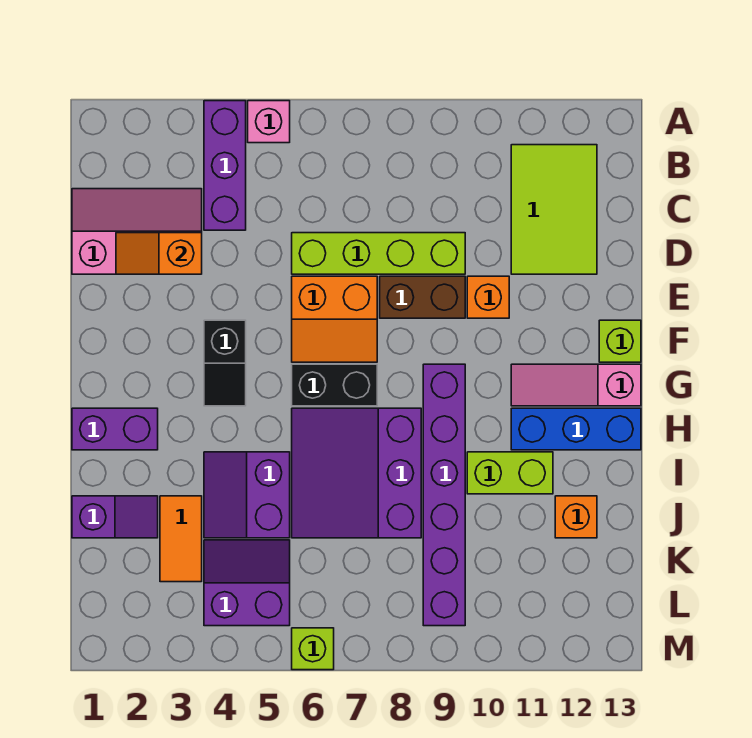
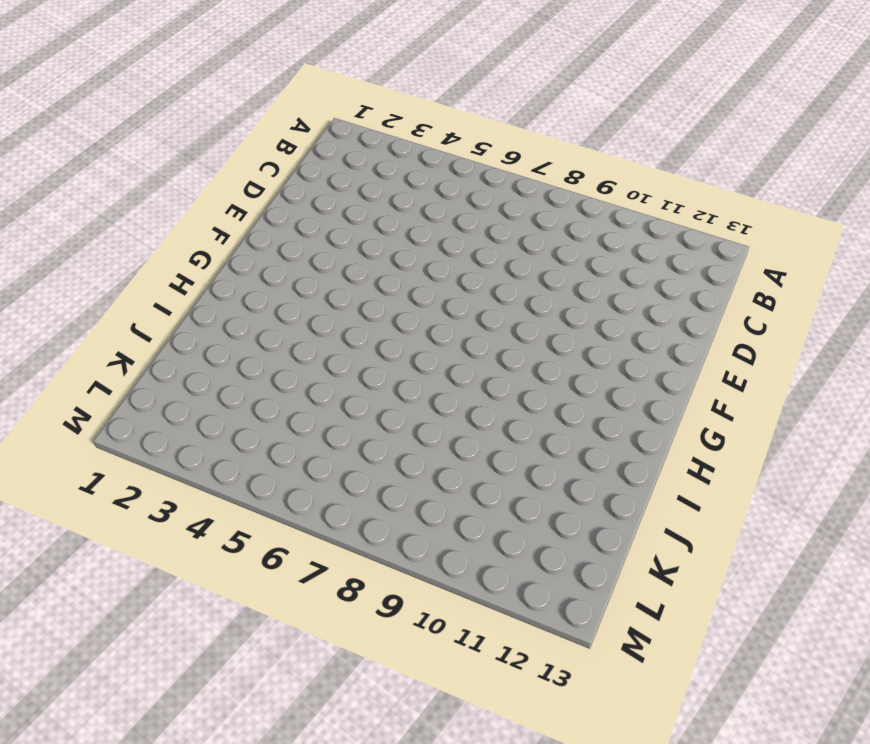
none -> purple 1x3 brick [204,101,246,230]
none -> pink 1x1 brick [248,101,290,143]
none -> lime 2x3 tile [511,145,597,274]

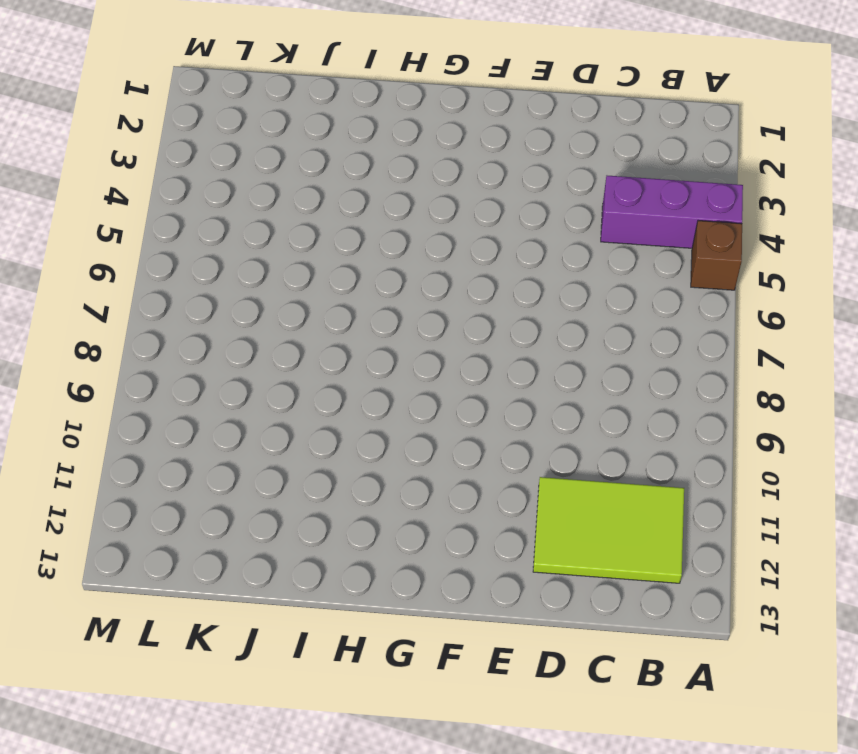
brown 1x1 brick [691,221,742,290] -> pink 1x1 brick [248,101,290,143]
none -> pink 2x3 slope [72,189,202,274]
none -> lime 1x4 brick [292,233,465,274]
none -> orange 2x2 slope [292,276,377,362]

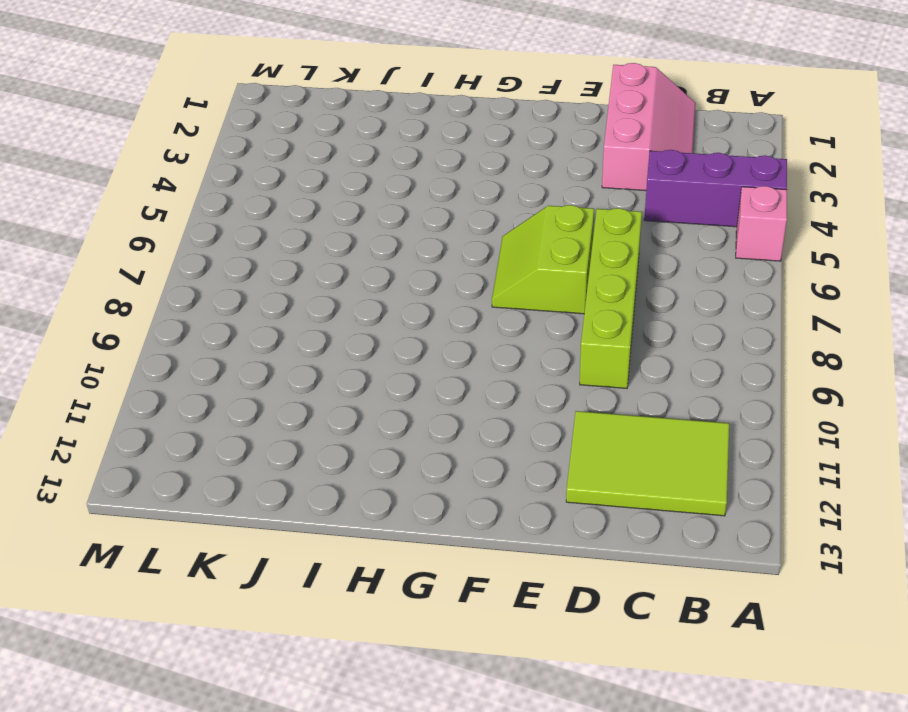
lime 2x2 slope [492,205,594,314] -> orange 2x2 slope [292,276,377,362]
none -> brown 1x2 brick [380,276,465,318]
none -> orange 1x1 brick [467,276,509,318]
none -> black 1x2 slope [204,320,246,406]

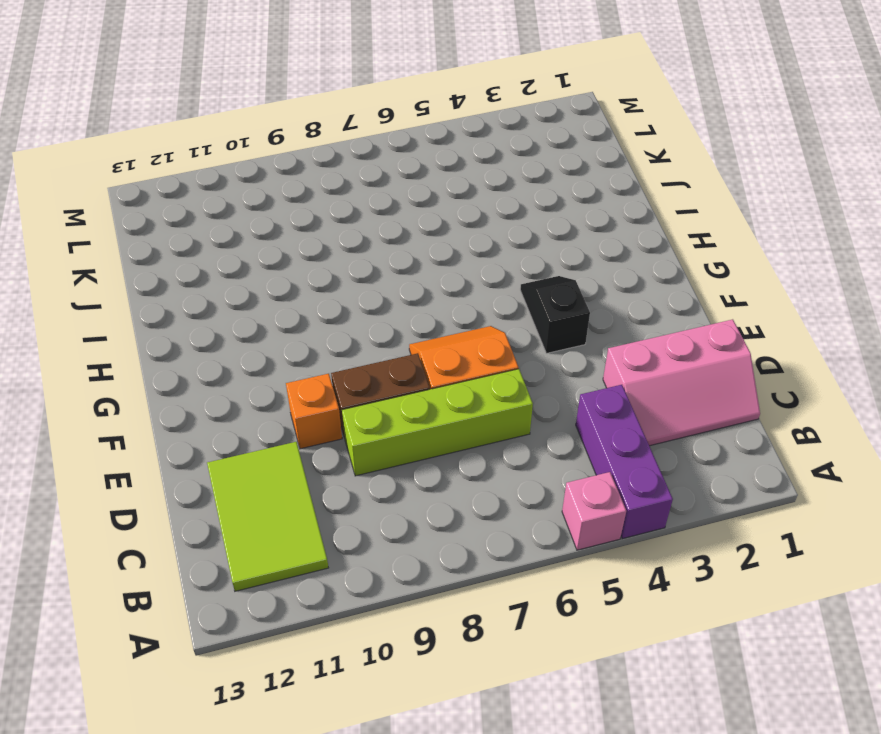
none -> lime 1x1 brick [599,320,641,362]
none -> black 1x2 brick [292,364,377,406]
none -> purple 1x6 brick [423,364,465,626]

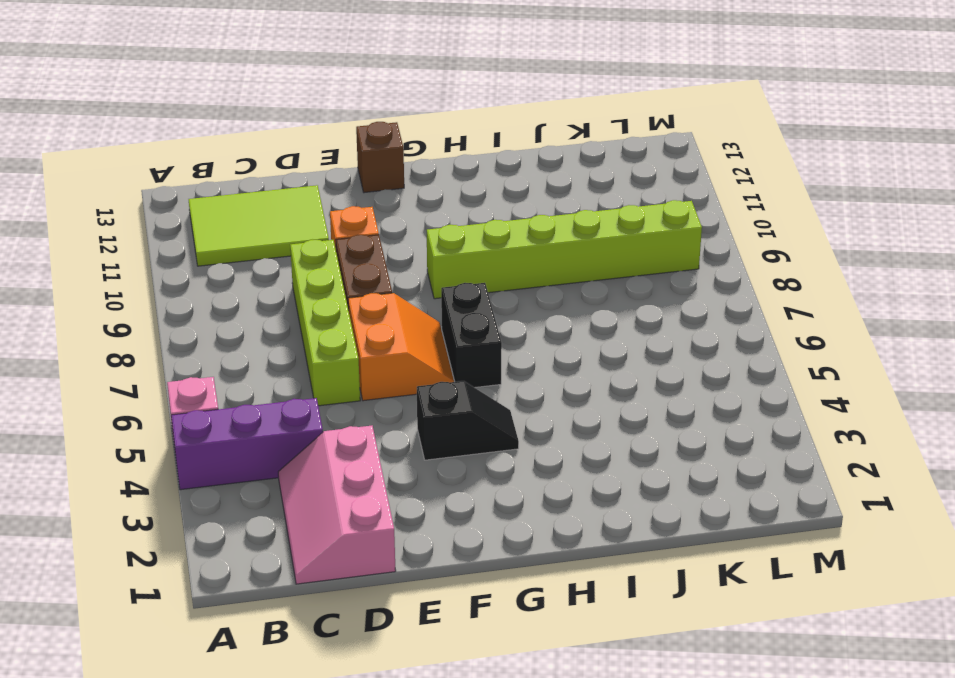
brown 1x1 brick [356,122,404,193] -> lime 1x1 brick [599,320,641,362]
lime 1x6 brick [427,200,702,299] -> purple 1x6 brick [423,364,465,626]
none -> pink 1x3 slope [511,364,641,406]
none -> purple 1x2 brick [72,408,158,450]
none -> purple 3x3 slope [292,408,421,538]

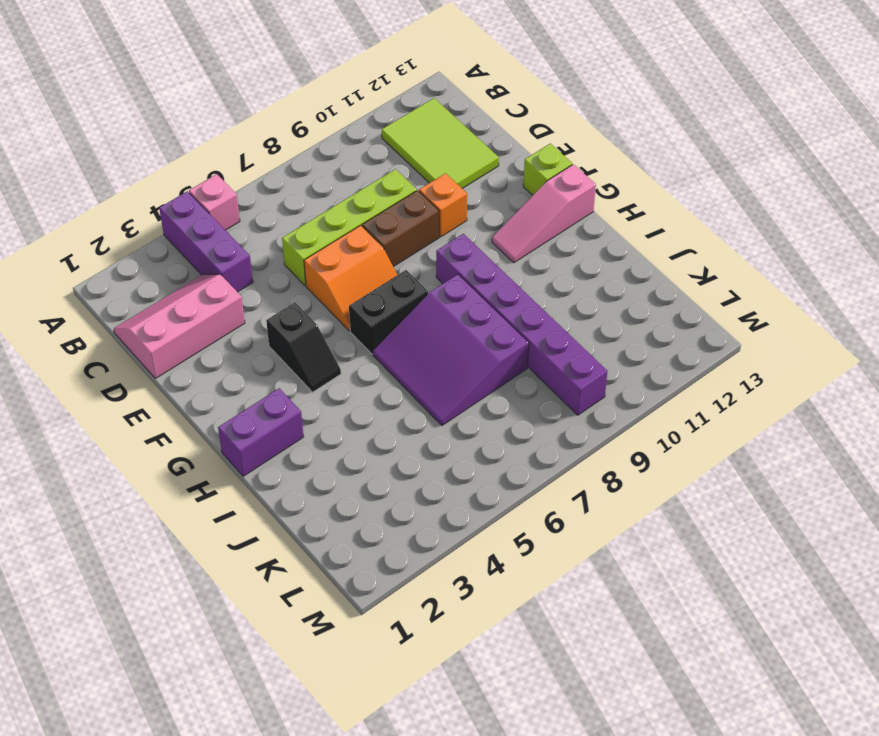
none -> blue 1x3 brick [511,408,641,450]
none -> purple 2x2 slope [204,452,290,538]
none -> lime 1x2 brick [467,452,553,494]

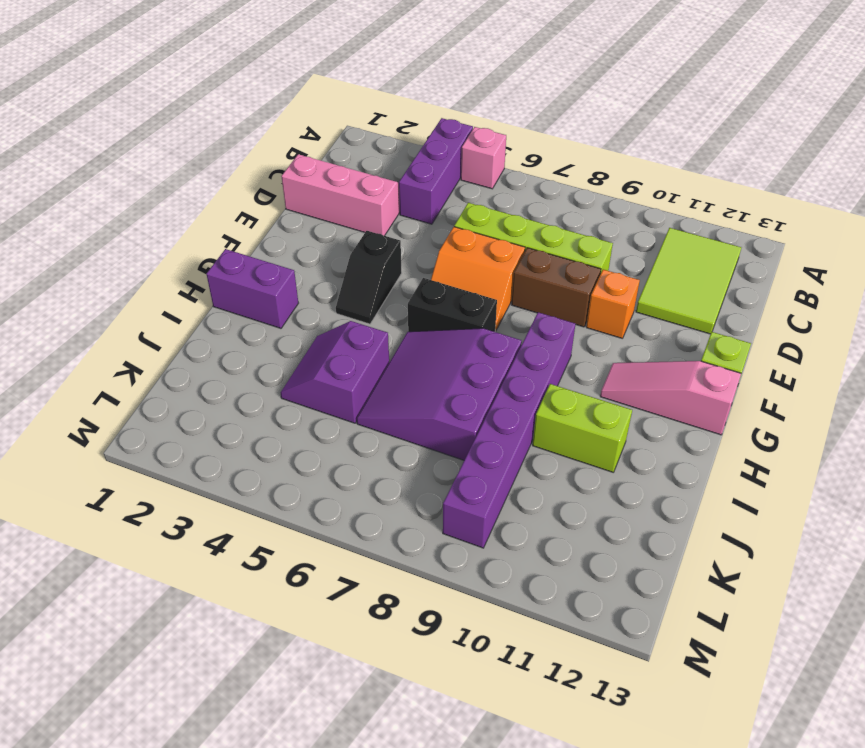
none -> blue 1x3 brick [511,408,641,450]
none -> purple 1x2 slope [72,496,158,538]
none -> orange 1x2 tile [160,496,202,582]

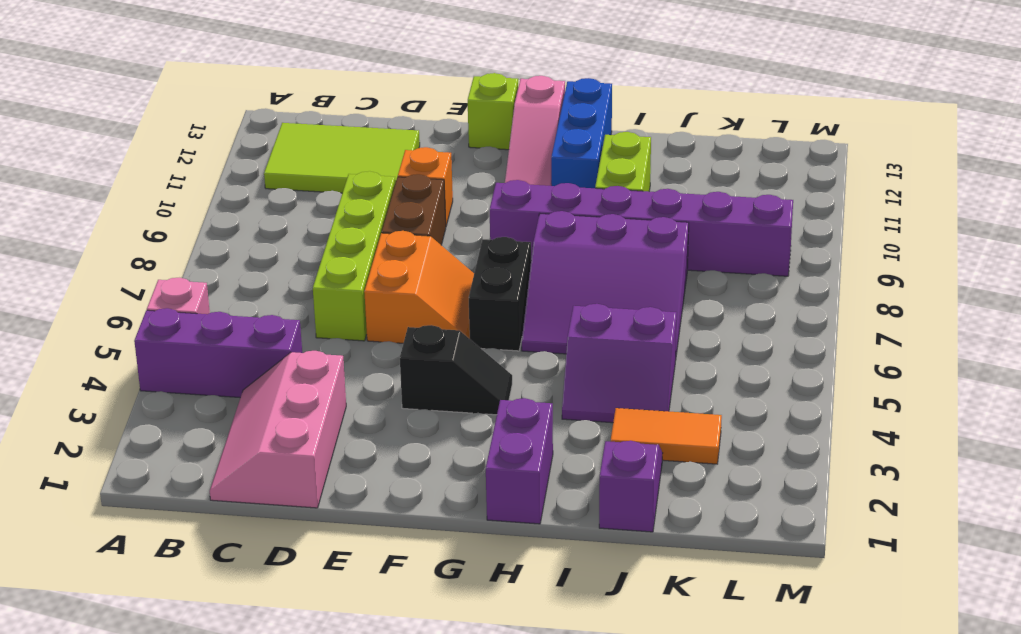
none -> orange 1x1 brick [555,496,597,538]
none -> purple 2x2 slope [204,540,290,626]
none -> lime 1x1 brick [292,628,334,670]

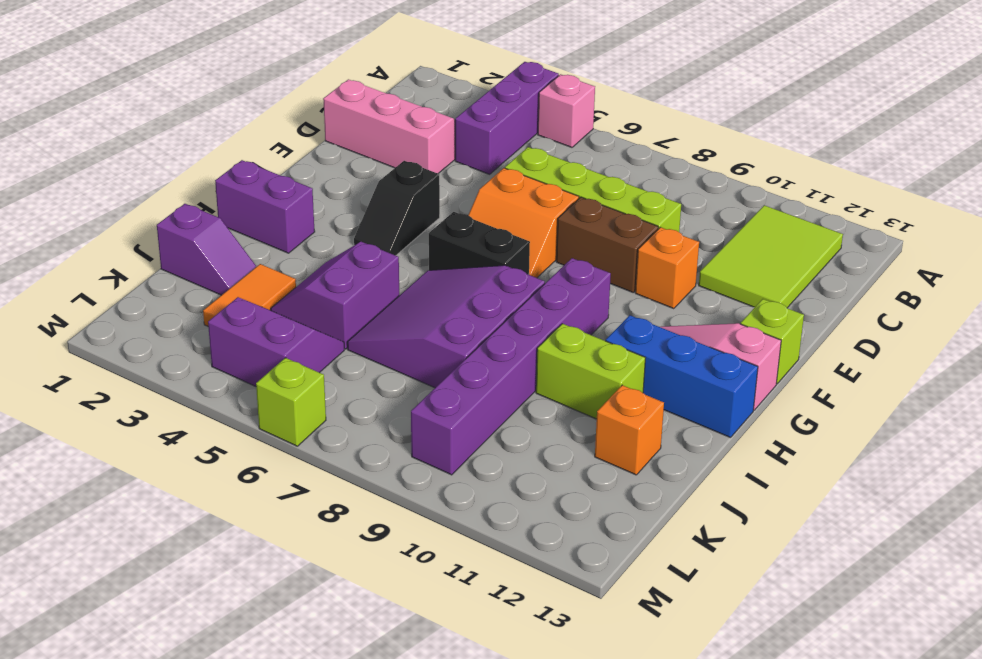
none -> orange 1x2 slope [116,233,202,274]

